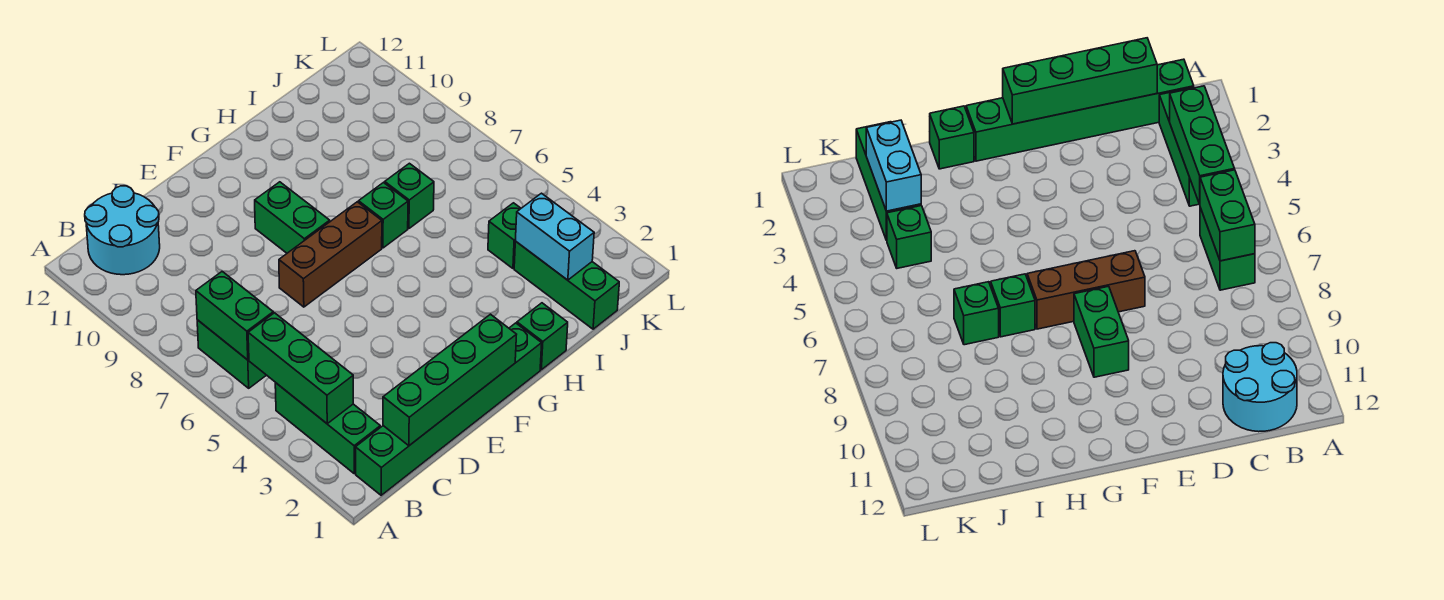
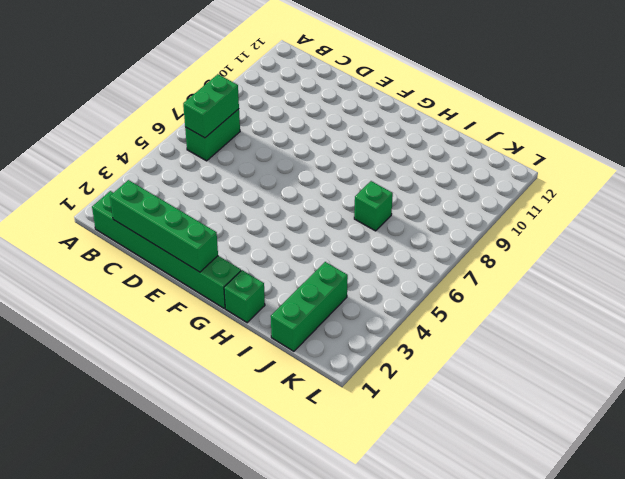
none -> green 1x3 brick [275,383,380,473]
none -> cyan 2x2 round brick [85,186,160,275]
none -> brown 1x3 brick [279,202,382,307]

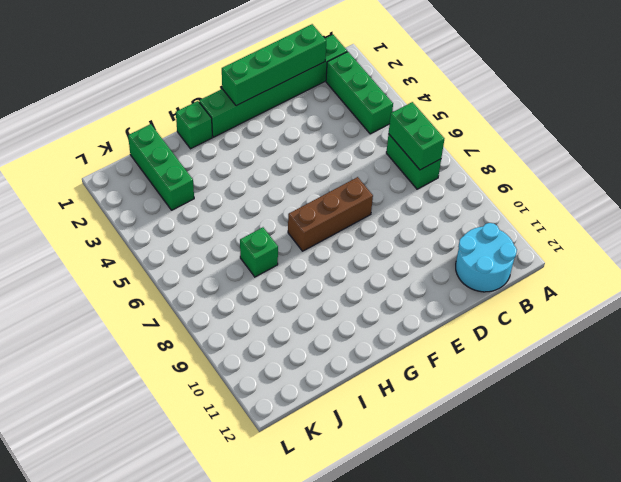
none -> green 1x2 brick [255,182,330,253]
none -> green 1x1 brick [359,183,408,248]
none -> green 1x1 brick [488,203,521,268]

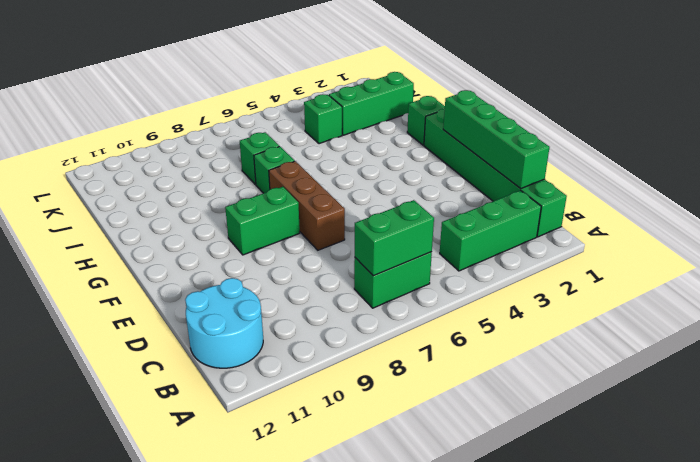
none -> green 1x3 brick [248,313,353,423]
none -> cyan 1x2 brick [515,193,594,280]

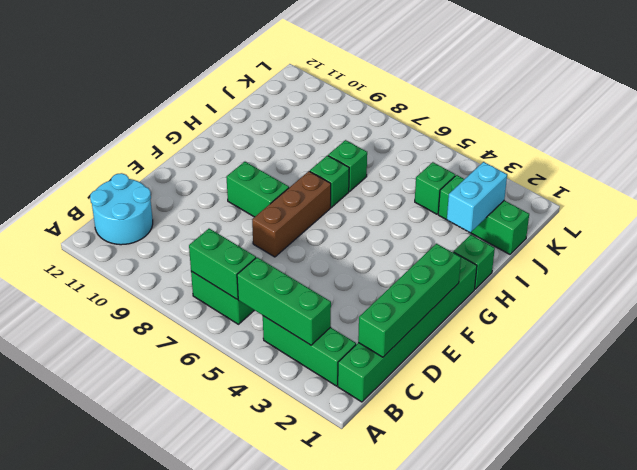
cyan 1x2 brick [447,162,507,233] -> cyan 1x2 brick turned to [515,193,594,280]

